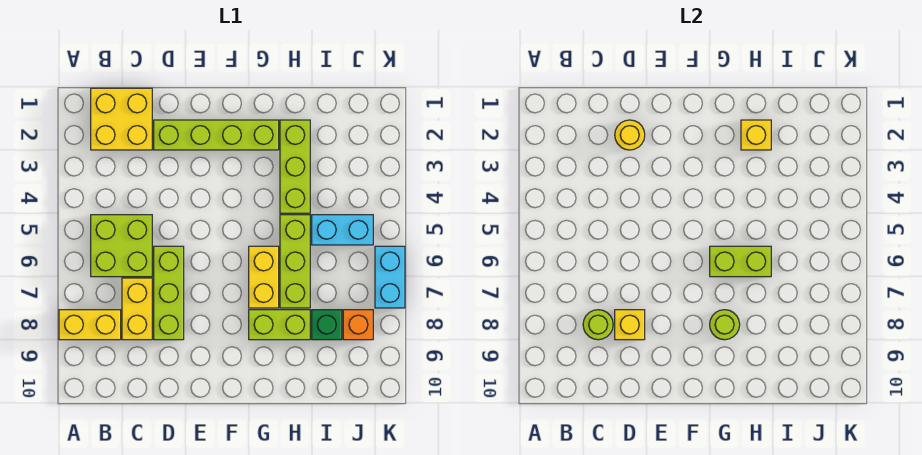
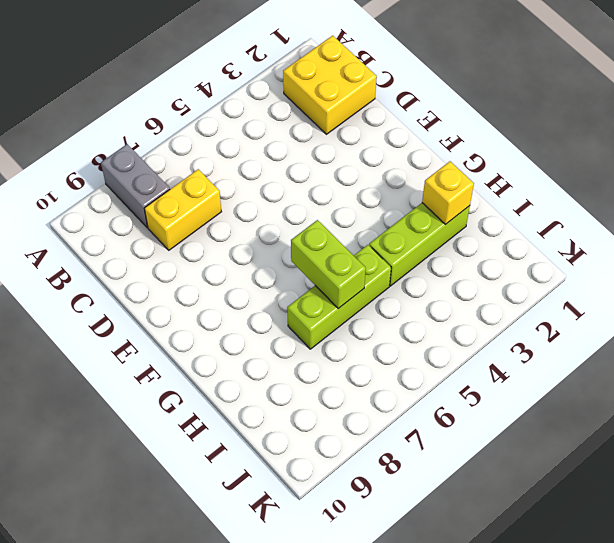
grey 1x2 brick [101,144,170,227] -> yellow 1x2 brick [59,310,121,340]
none -> lime 2x2 brick [91,215,152,277]
none -> lime 1x4 brick [154,120,279,150]
none -> lime 1x3 brick [154,246,184,340]

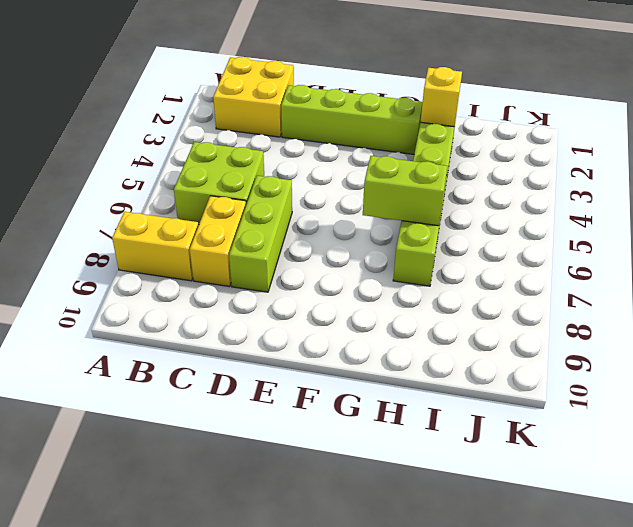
none -> yellow 1x2 brick [249,246,279,308]
none -> lime 1x2 brick [249,310,310,340]
none -> cyan 1x2 brick [312,215,373,245]

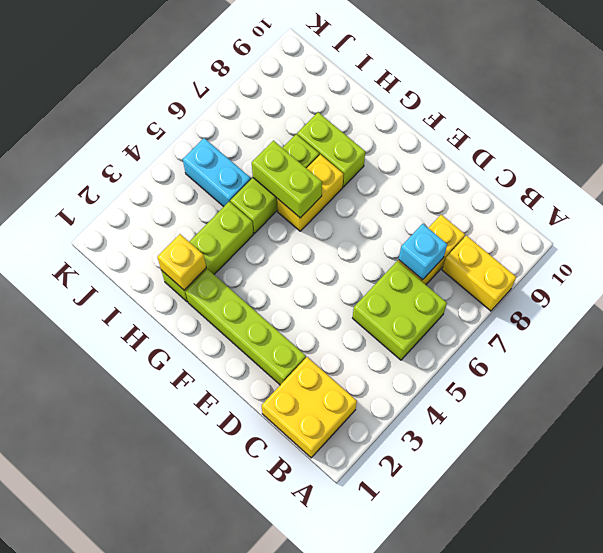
cyan 1x1 brick [399,224,447,280] -> none
none -> lime 1x3 brick [154,246,184,340]
none -> green 1x1 brick [312,310,342,340]
none -> orange 1x1 brick [343,310,373,340]

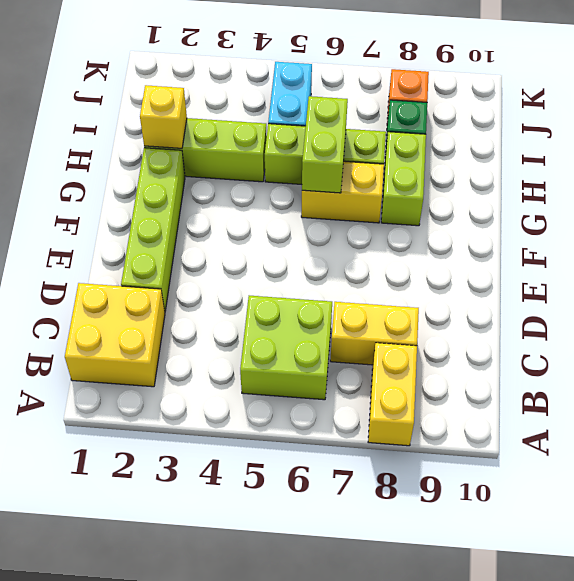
none -> lime 1x3 brick [154,246,184,340]
none -> cyan 1x2 brick [375,246,405,308]
none -> lime 1x1 round brick [583,310,613,340]

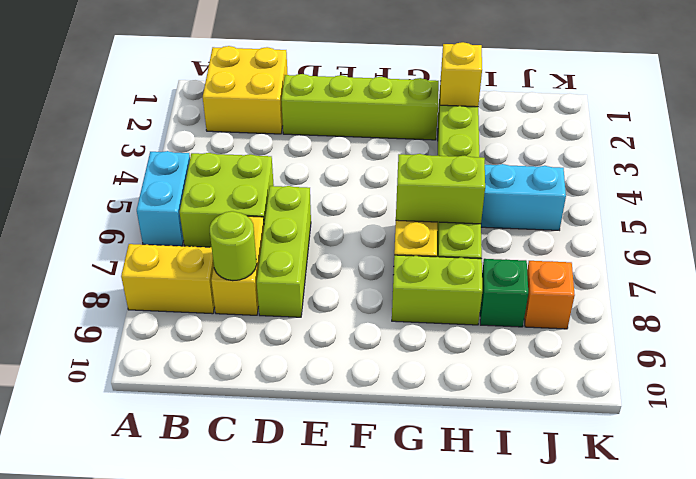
cyan 1x2 brick [137,151,190,246] -> cyan 1x2 brick moved to [375,246,405,308]
none -> yellow 1x1 round brick [615,120,645,150]
none -> yellow 1x1 brick [615,310,645,340]
none -> lime 1x1 round brick [710,310,740,340]

